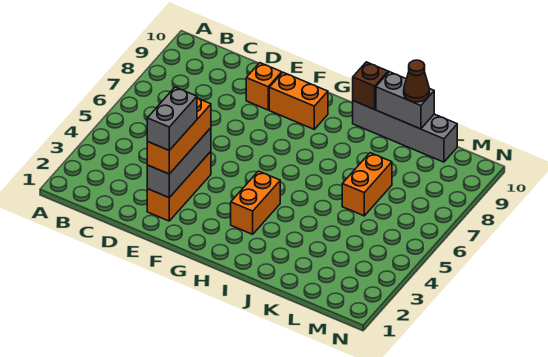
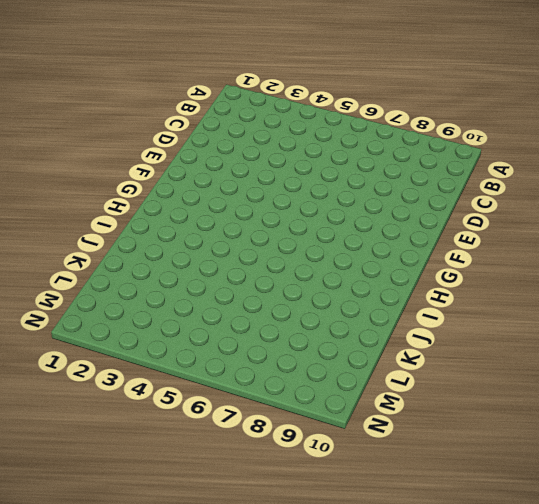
none -> orange 1x3 brick [147,152,211,221]
none -> orange 1x1 brick [246,63,282,110]
none -> orange 1x2 brick [269,72,328,129]

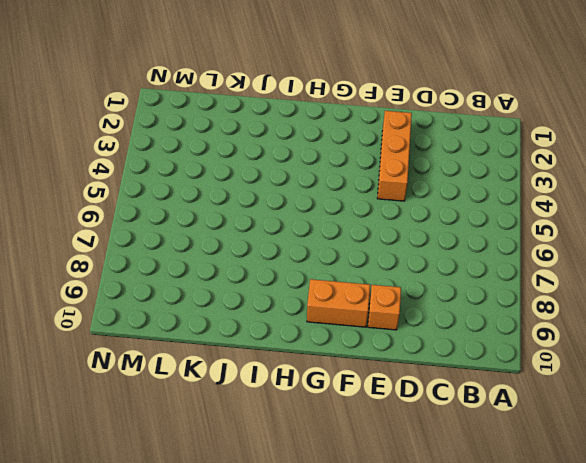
none -> orange 1x2 brick [231,171,280,234]
none -> grey 1x4 brick [353,101,457,162]
none -> orange 1x2 brick [342,153,392,216]

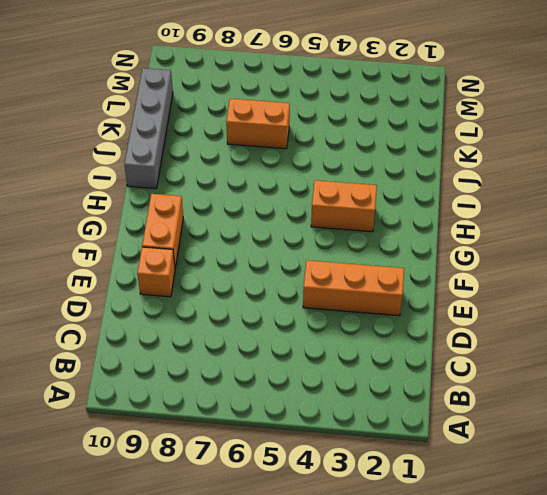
none -> grey 1x3 brick [147,128,211,198]
none -> brown 1x1 brick [353,62,388,109]
none -> grey 1x2 brick [376,72,434,129]

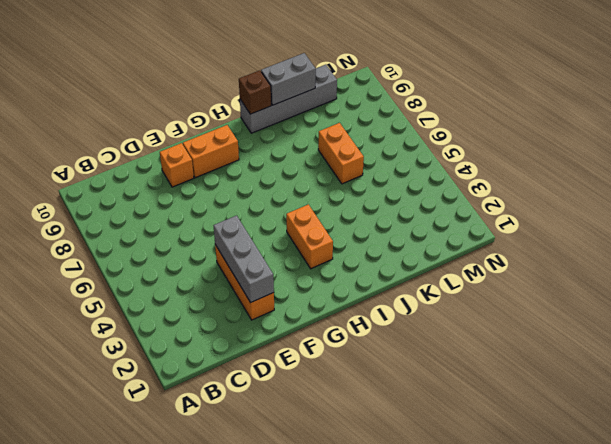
none -> orange 1x3 brick [147,98,211,174]
none -> brown 1x1 cone [404,60,429,102]
none -> grey 1x2 brick [147,87,197,150]

